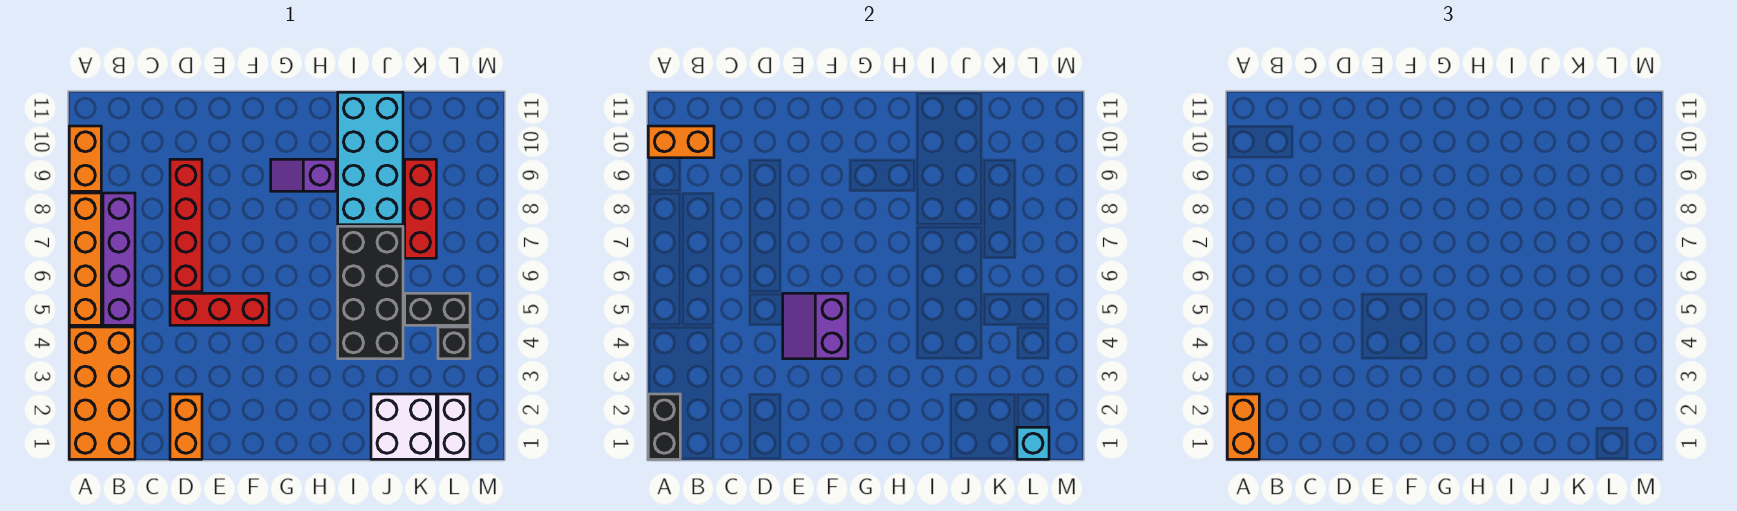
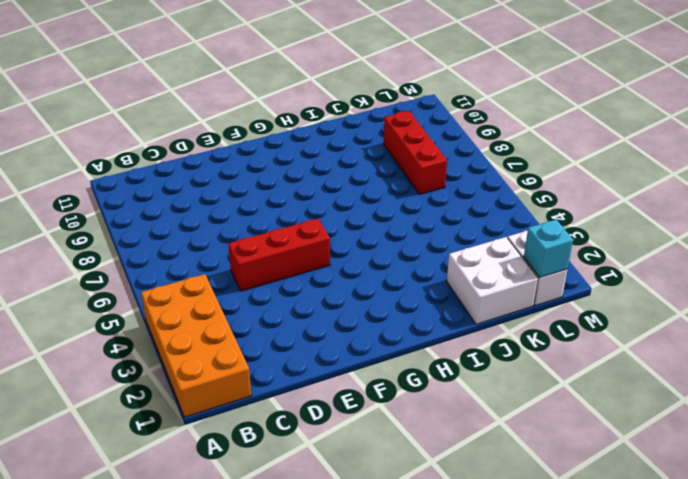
none -> orange 1x4 brick [69,193,101,325]
none -> orange 1x2 brick [69,126,101,191]
none -> purple 1x4 brick [103,193,135,325]

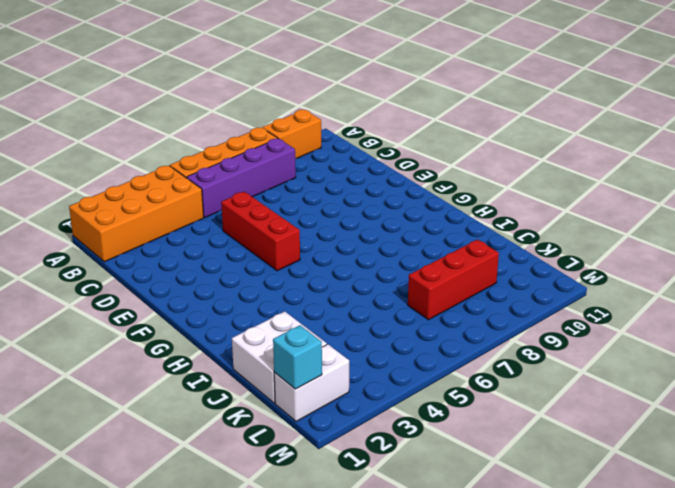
none -> orange 1x2 brick [170,394,202,459]
none -> red 1x4 brick [170,159,202,292]
none -> purple 1x2 slope [271,159,336,191]

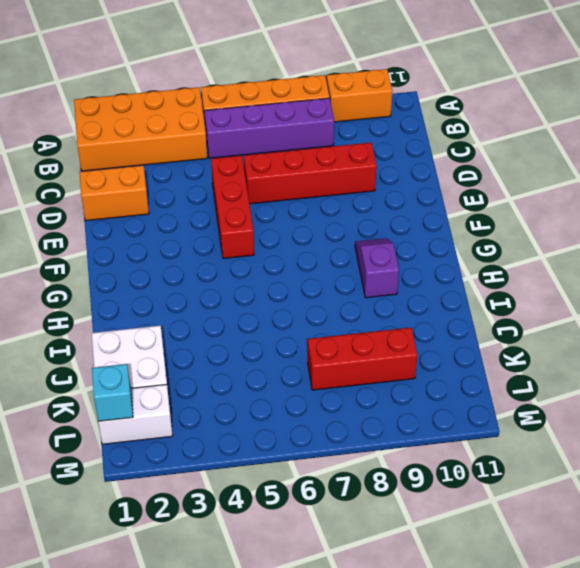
none -> black 2x4 brick [338,226,403,359]
none -> cyan 2x4 brick [338,92,403,225]
none -> black 1x2 brick [405,293,470,325]

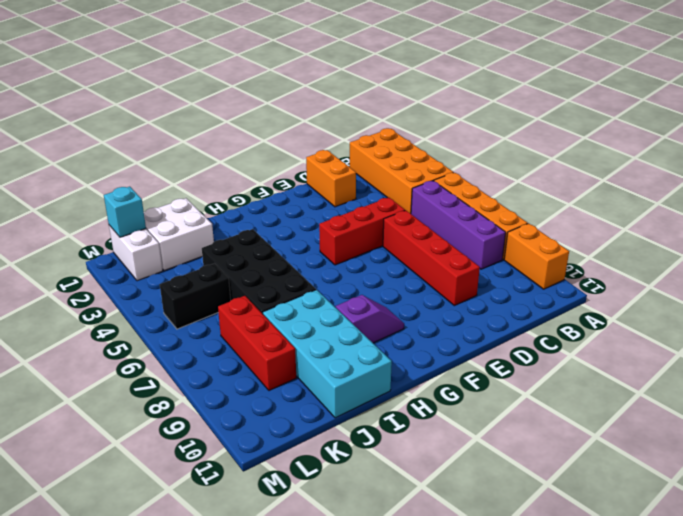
none -> black 1x1 brick [438,327,470,359]
none -> black 1x2 brick [648,394,680,459]
none -> orange 1x2 brick [648,126,714,158]

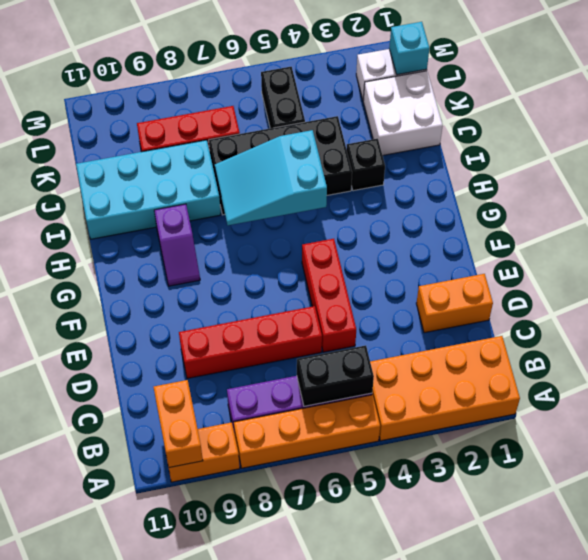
black 1x2 brick [297,345,374,406] -> black 1x2 brick moved to [648,394,680,459]
cyan 2x3 slope [215,130,327,225] -> none
black 1x1 brick [347,139,385,191] -> black 1x1 brick moved to [438,327,470,359]
none -> purple 2x2 slope [783,293,848,359]
none -> orange 1x2 brick [1227,394,1259,459]

